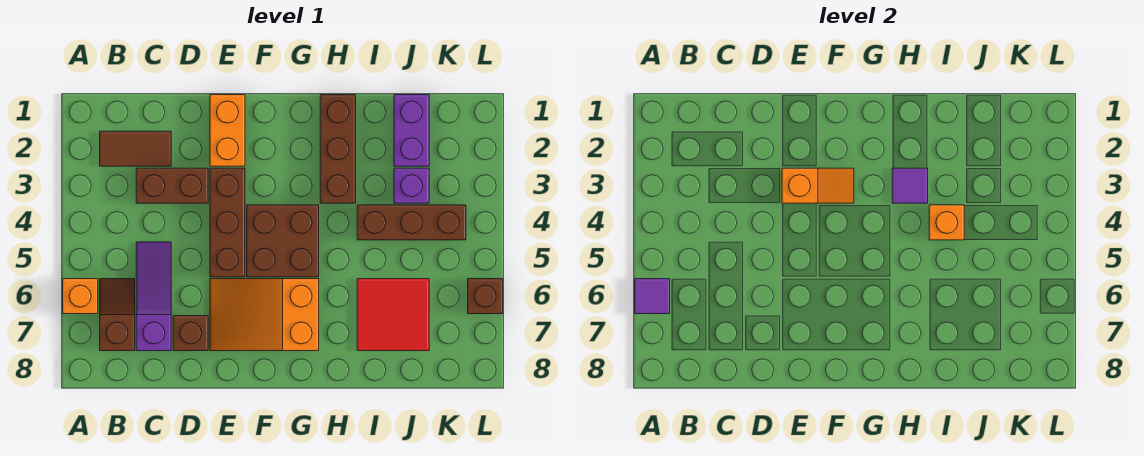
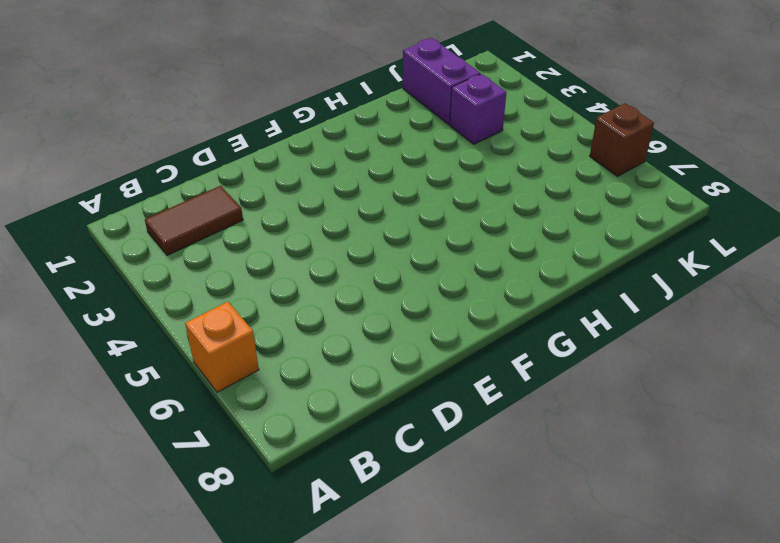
none -> brown 1x2 slope [100,279,135,351]
none -> brown 1x2 brick [136,168,208,203]
none -> purple 1x3 slope [136,242,171,351]

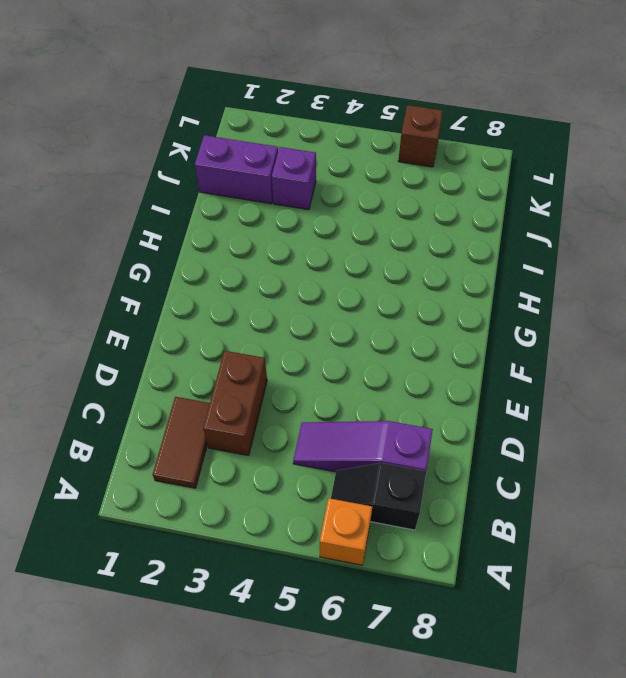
black 1x2 slope [331,463,426,530] -> brown 1x2 slope [100,279,135,351]
none -> brown 1x1 brick [173,316,208,351]
none -> orange 1x2 brick [210,95,245,166]
none -> brown 1x3 brick [210,168,245,277]

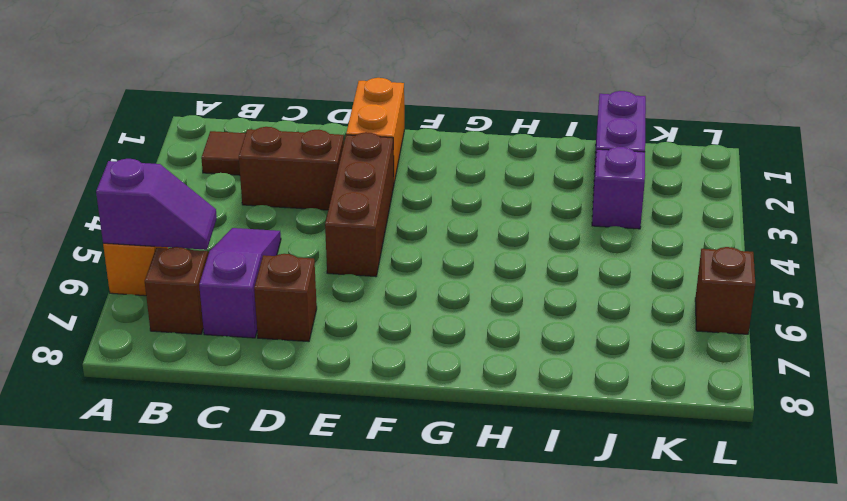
purple 1x2 slope [96,159,217,250] -> purple 1x1 tile [635,279,670,314]
none -> orange 2x3 slope [210,279,319,351]
none -> brown 2x2 brick [247,205,319,277]
none -> brown 1x3 brick [320,95,356,203]

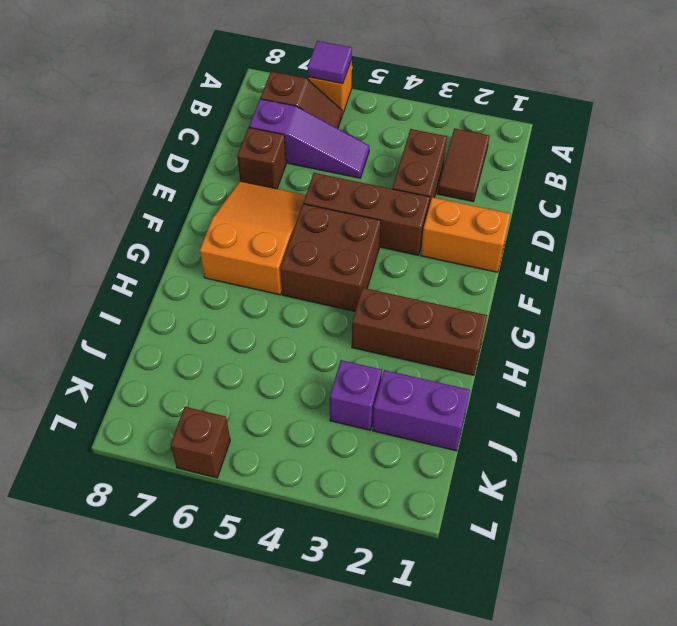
none -> brown 1x3 brick [357,205,466,240]
none -> red 2x2 tile [357,279,429,351]
none -> orange 1x2 slope [782,168,854,203]

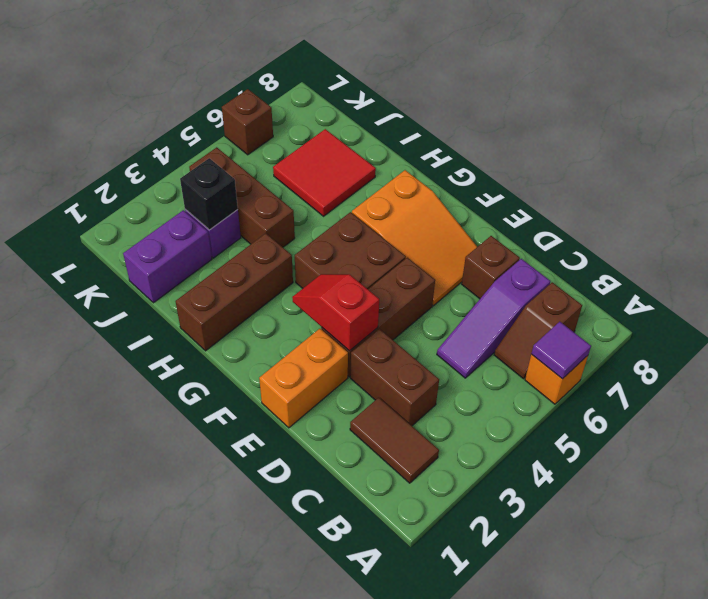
red 1x2 slope [292,274,379,351] -> orange 1x2 slope [782,168,854,203]
black 1x1 brick [180,158,238,230] -> none
none -> purple 1x1 tile [892,168,928,203]
none -> orange 1x1 brick [929,205,964,240]

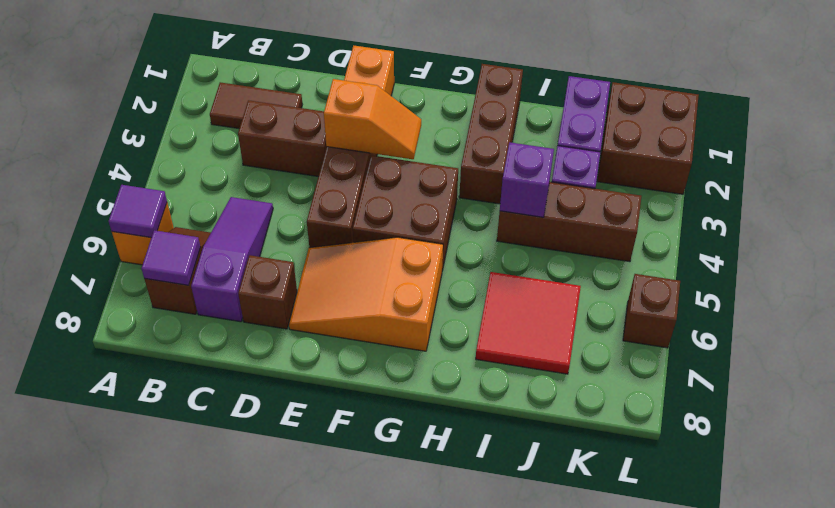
purple 1x1 tile [141,230,201,285] -> purple 1x1 tile moved to [892,168,928,203]
purple 1x1 brick [500,142,554,217] -> orange 1x1 brick [929,205,964,240]
brown 2x2 brick [597,82,699,194] -> none

